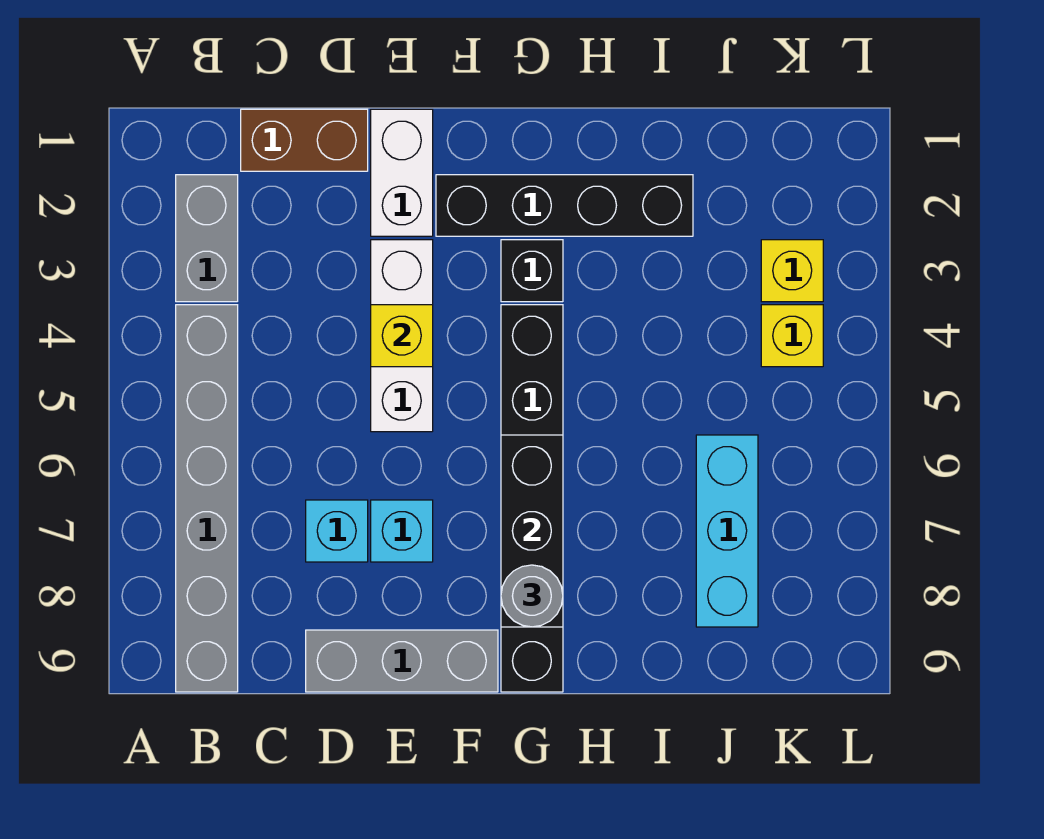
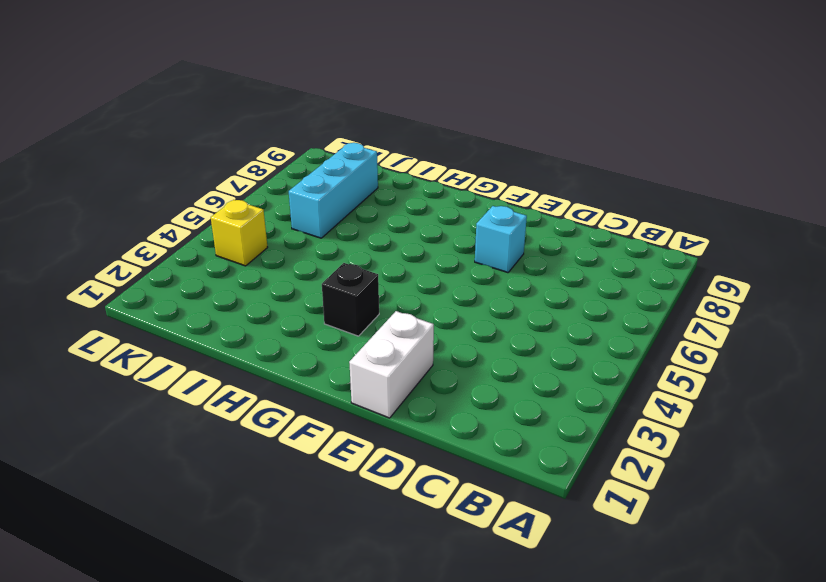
none -> grey 1x2 brick [176,175,238,302]
none -> grey 1x6 brick [176,305,238,692]
none -> brown 1x2 brick [241,109,368,171]

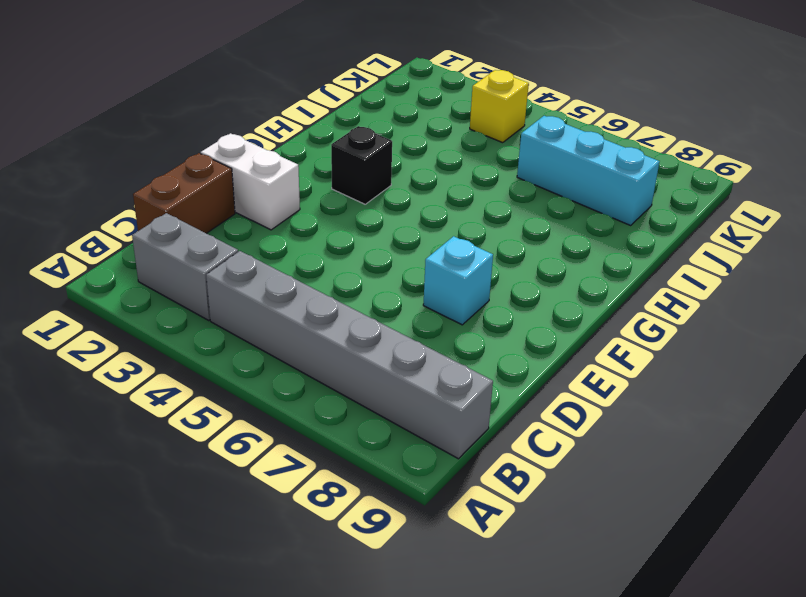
none -> cyan 1x1 brick [306,500,368,562]
none -> grey 1x3 brick [306,630,498,692]
none -> white 1x3 brick [371,240,433,432]

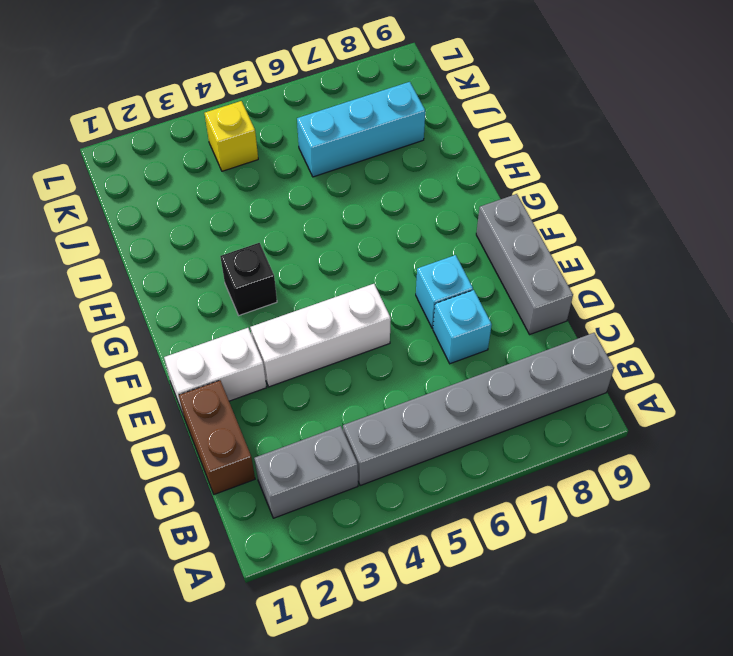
none -> black 1x4 brick [436,175,693,236]
none -> black 1x6 brick [501,305,563,692]
none -> yellow 1x1 brick [761,240,823,302]

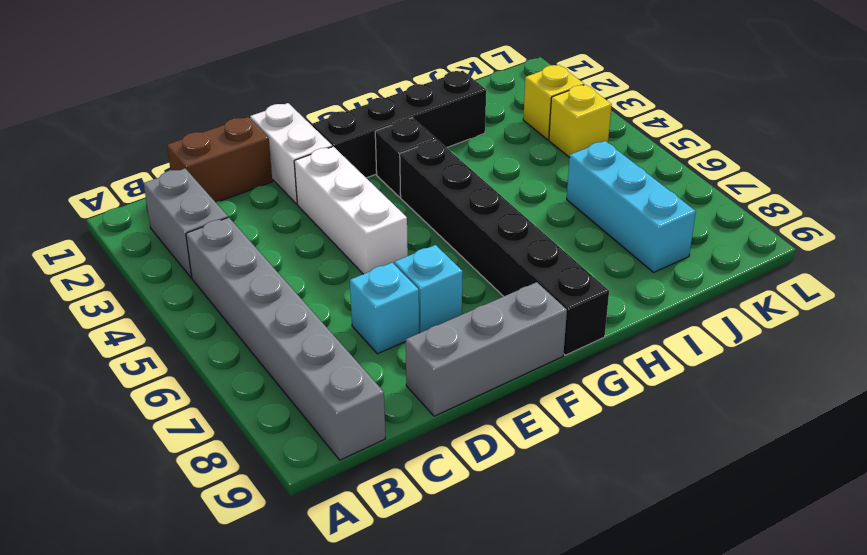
none -> yellow 1x1 brick [371,305,433,367]
none -> black 1x3 brick [501,435,563,627]
none -> grey 1x1 round brick [501,565,563,627]

